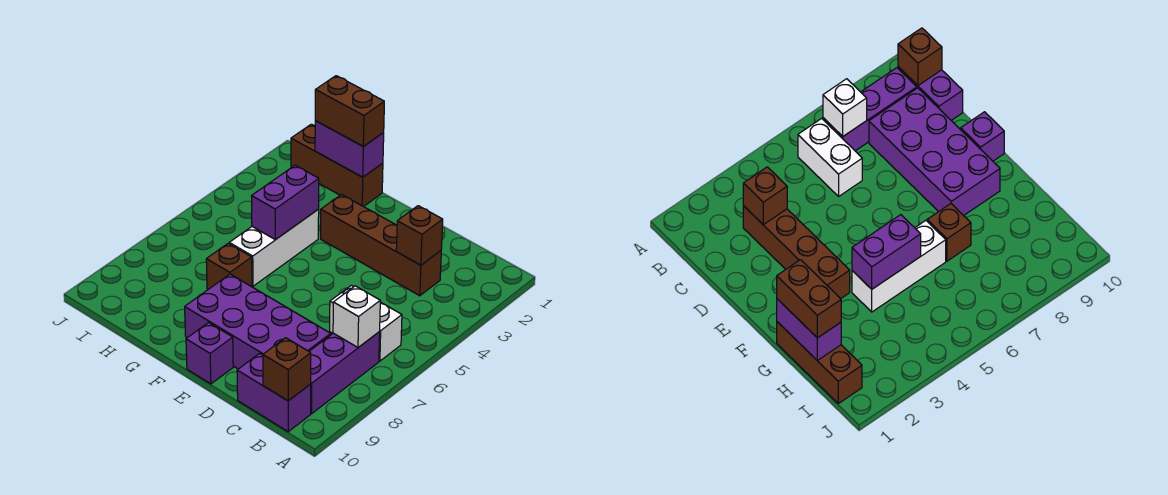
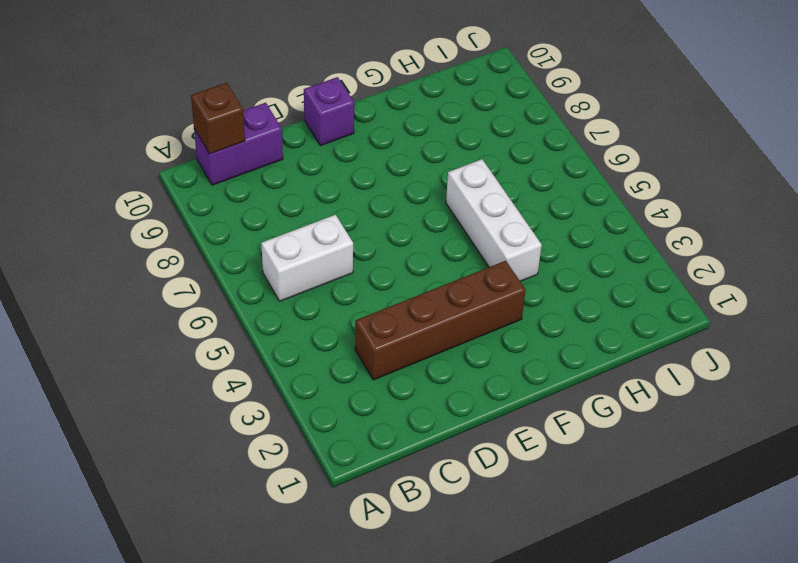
none -> purple 1x3 brick [309,332,380,414]
none -> purple 2x4 brick [185,274,331,369]
none -> brown 1x3 brick [291,124,383,207]

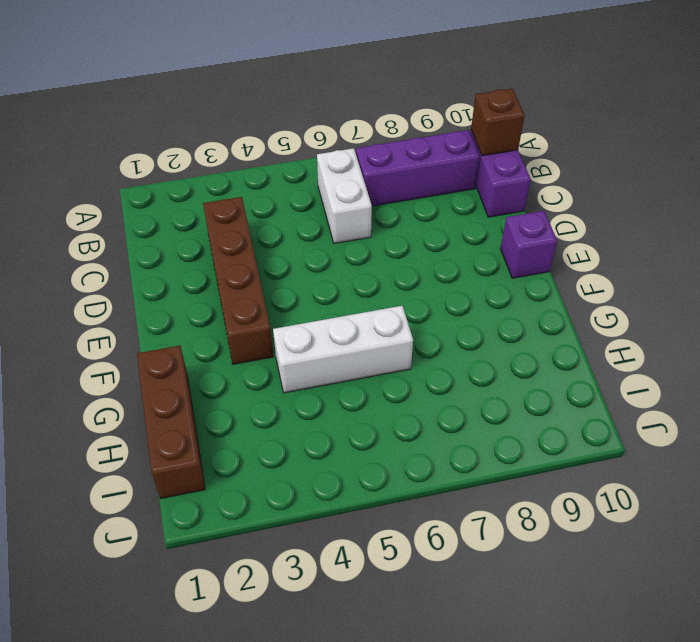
none -> purple 2x4 brick [185,274,331,369]
none -> brown 1x1 brick [206,243,252,289]
none -> white 1x1 brick [333,286,380,347]

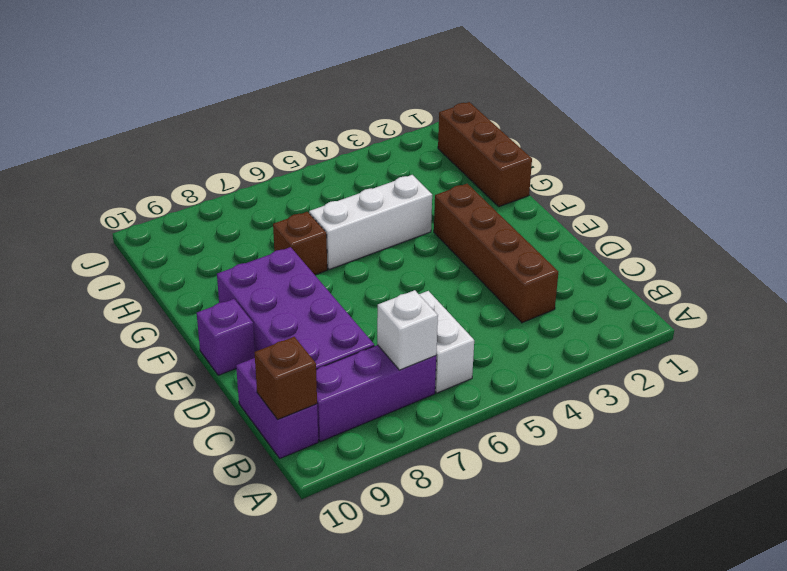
none -> brown 1x1 brick [396,206,443,265]
none -> purple 1x2 brick [315,121,384,177]
none -> purple 1x2 brick [252,165,319,240]

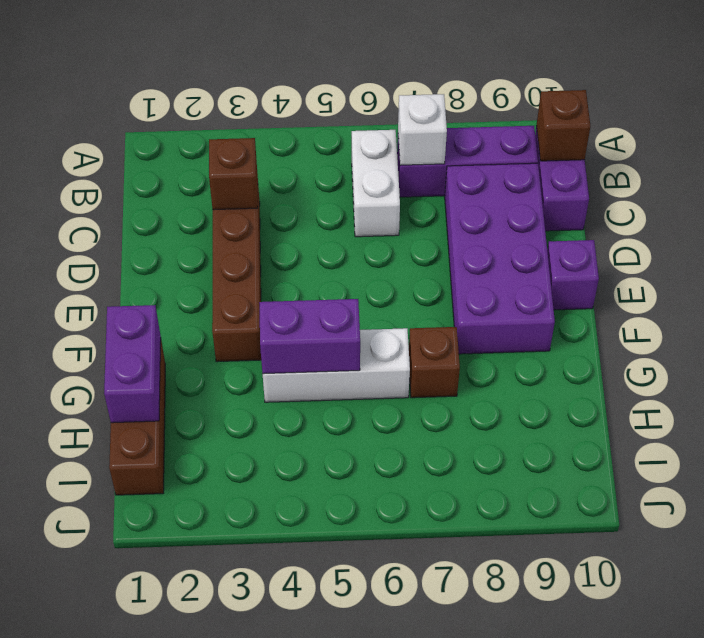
none -> brown 1x2 brick [315,76,384,146]

